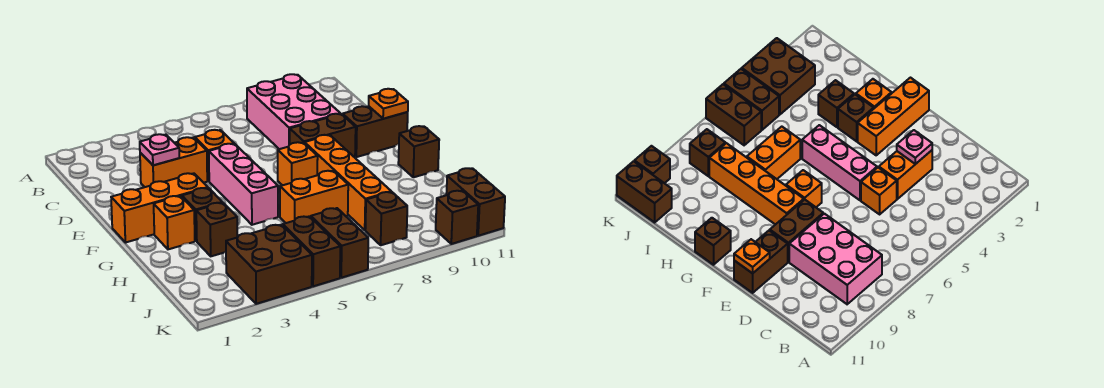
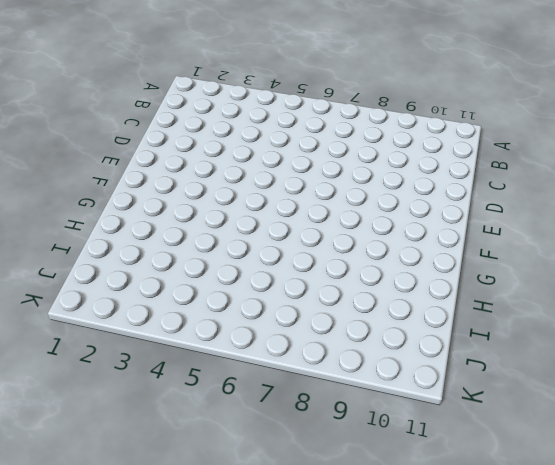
none -> pink 2x3 brick [247,74,341,149]
none -> orange 1x2 brick [140,137,207,187]
none -> orange 1x1 brick [195,130,234,181]

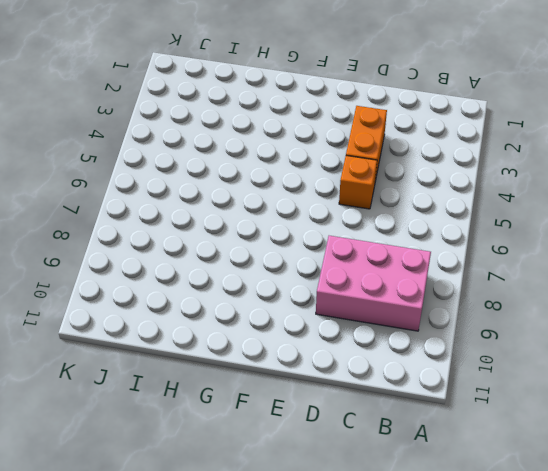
none -> pink 1x3 brick [209,144,278,225]
none -> brown 1x2 brick [290,114,356,157]
none -> brown 1x2 brick [343,106,408,157]

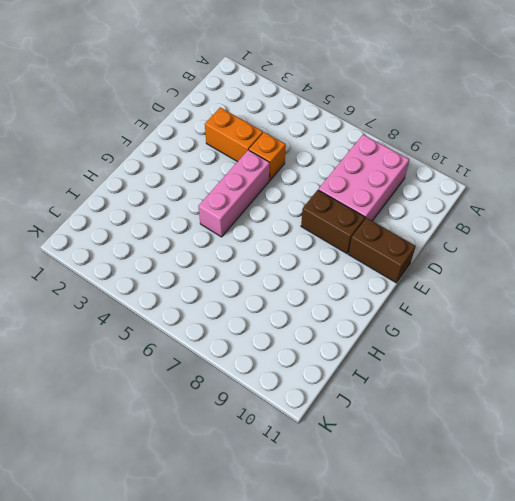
none -> orange 1x3 brick [111,173,208,243]
none -> orange 1x1 brick [278,142,318,185]
none -> orange 1x4 brick [305,135,391,230]

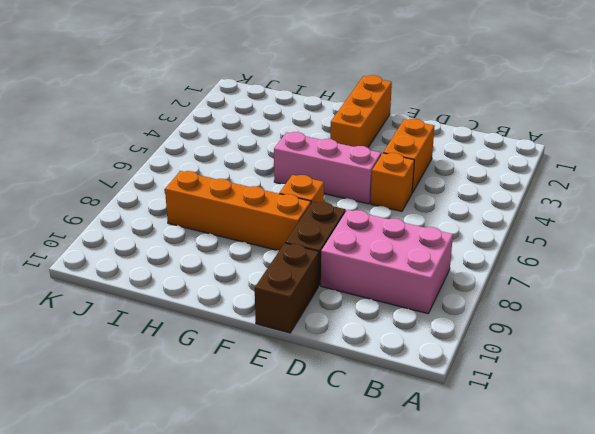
none -> orange 1x1 brick [154,196,195,249]
none -> brown 1x1 brick [182,188,222,241]
none -> brown 1x1 brick [398,126,439,177]

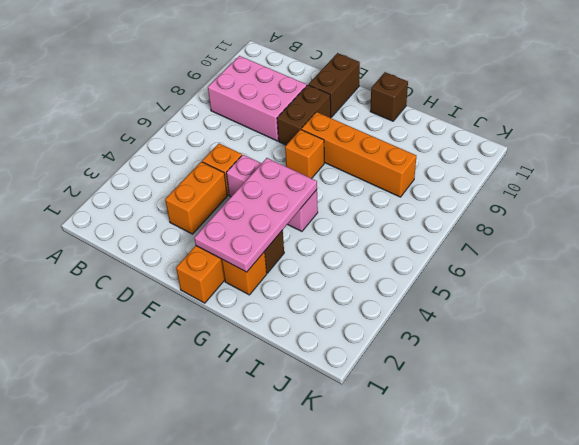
pink 2x4 plate [194,158,317,272] -> none
none -> brown 1x1 brick [196,203,237,256]
none -> orange 1x2 brick [280,171,348,223]
none -> brown 2x2 brick [226,225,312,304]

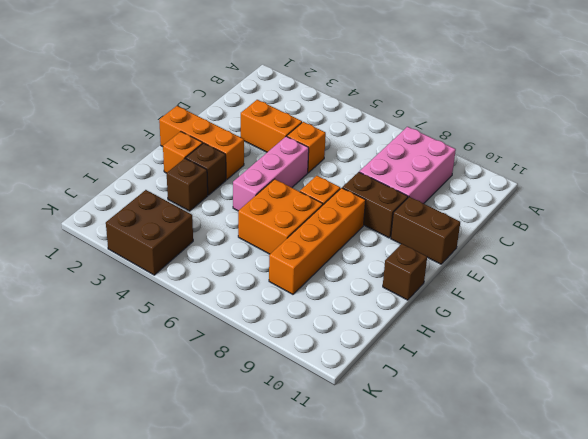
orange 2x2 brick [238,179,323,254] -> orange 1x2 brick [280,171,348,223]
none -> brown 1x2 brick [282,216,340,286]
none -> brown 1x2 brick [311,208,368,278]
none -> brown 1x1 brick [365,192,407,245]

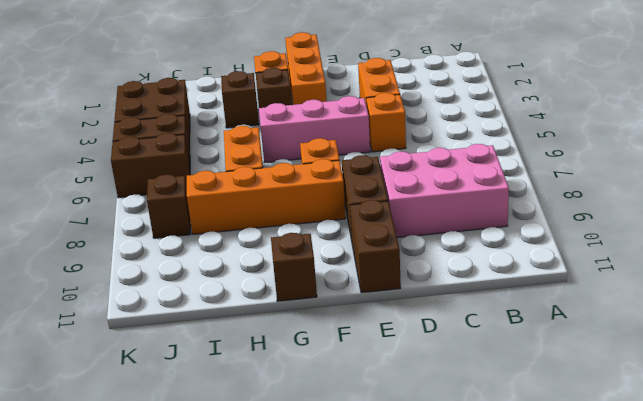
none -> brown 1x2 brick [446,168,505,236]
none -> brown 1x1 brick [436,191,478,244]
none -> pink 1x1 plate [140,134,179,165]

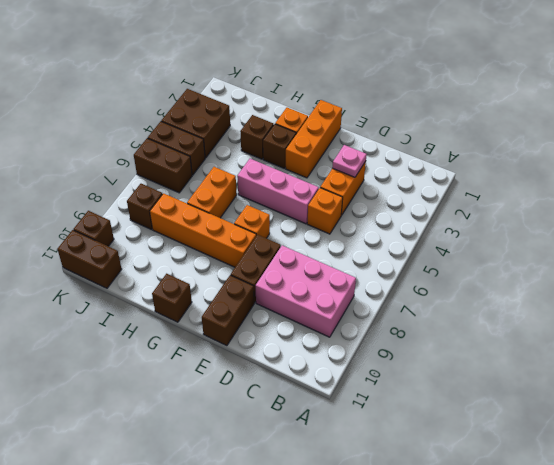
none -> orange 1x1 plate [369,89,408,119]

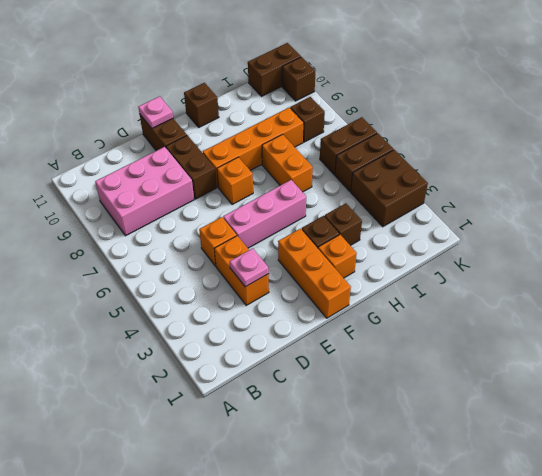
pink 1x1 plate [138,96,173,128] -> orange 1x1 plate [369,89,408,119]

